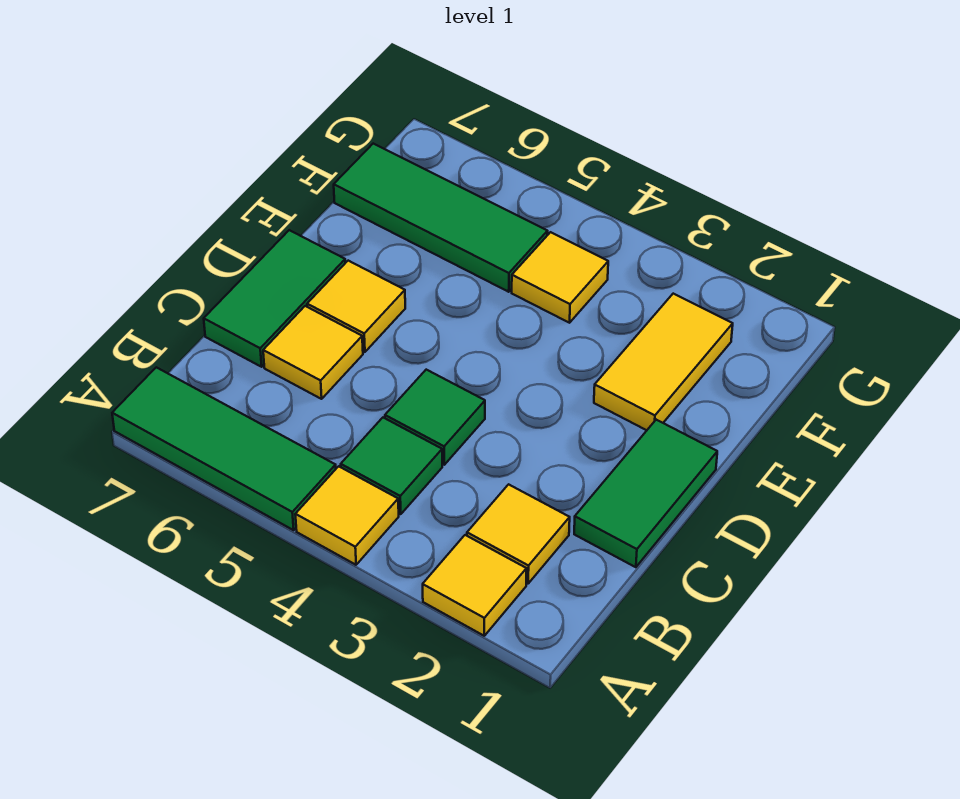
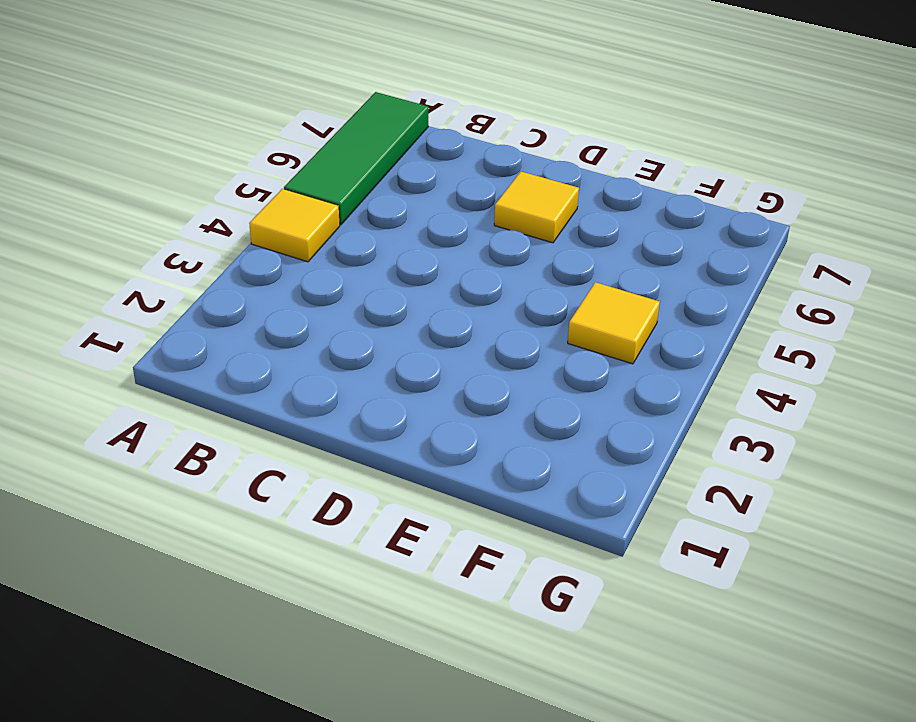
none -> yellow 1x1 tile [423,535,526,636]
none -> yellow 1x1 tile [467,484,570,583]
none -> green 1x1 tile [341,418,442,514]

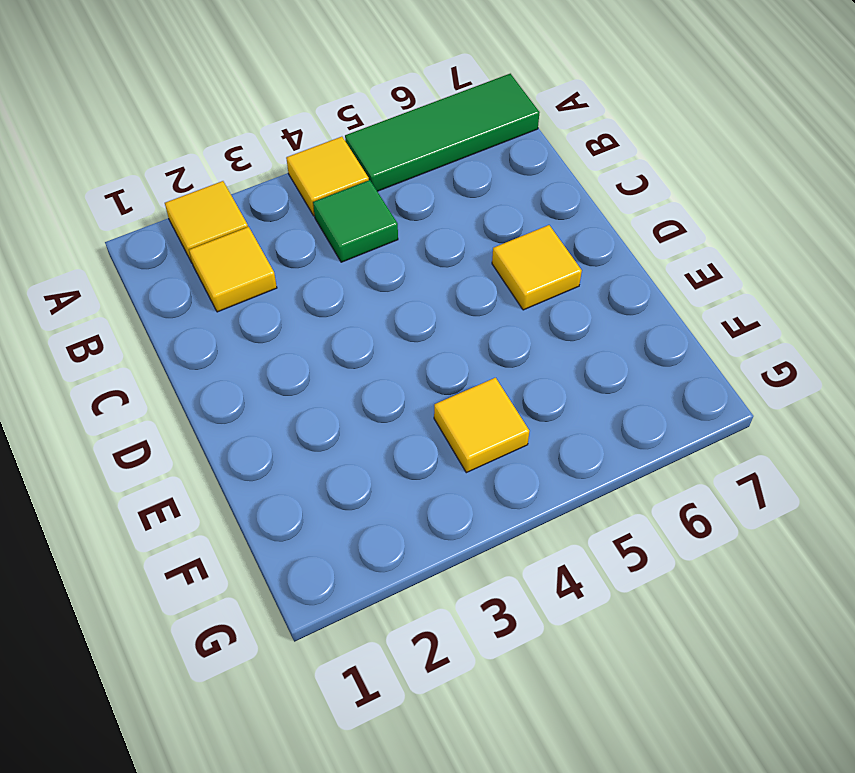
none -> green 1x2 tile [574,420,717,567]
none -> green 1x1 tile [385,370,485,465]
none -> yellow 1x1 tile [263,306,363,399]

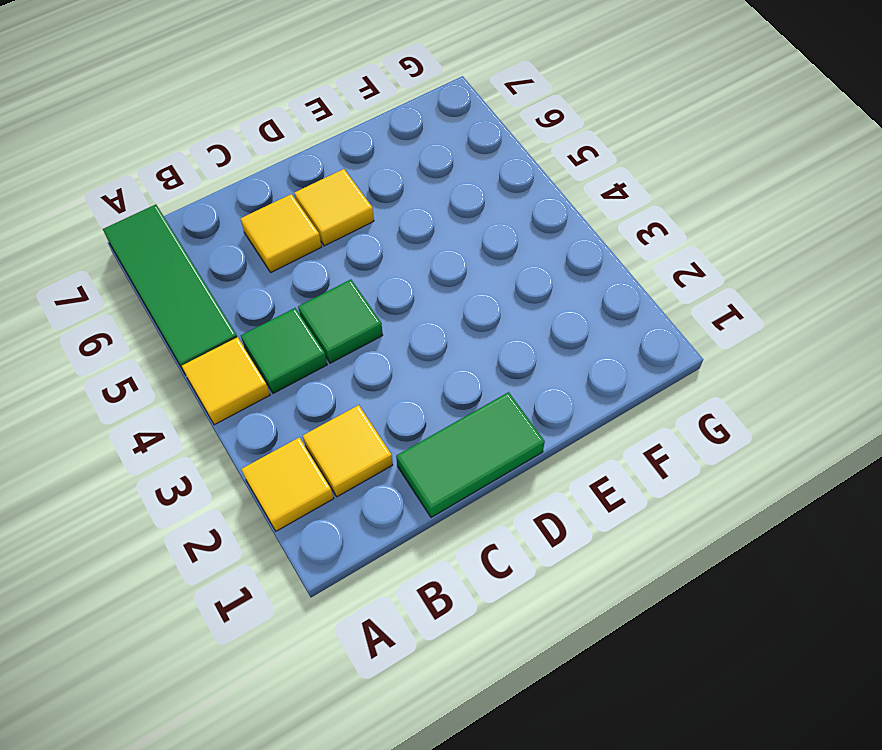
none -> green 1x2 tile [204,230,345,367]
none -> yellow 1x2 tile [594,294,733,430]
none -> yellow 1x1 tile [512,232,608,323]

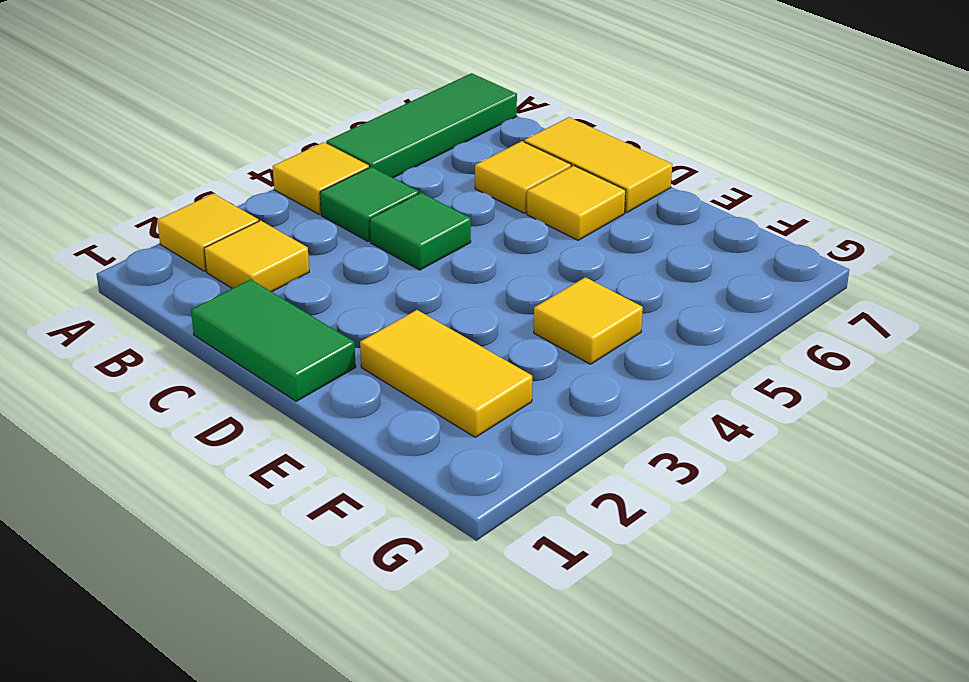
yellow 1x2 tile [524,117,672,213] -> green 1x2 tile [204,230,345,367]
none -> green 1x3 tile [334,144,548,292]

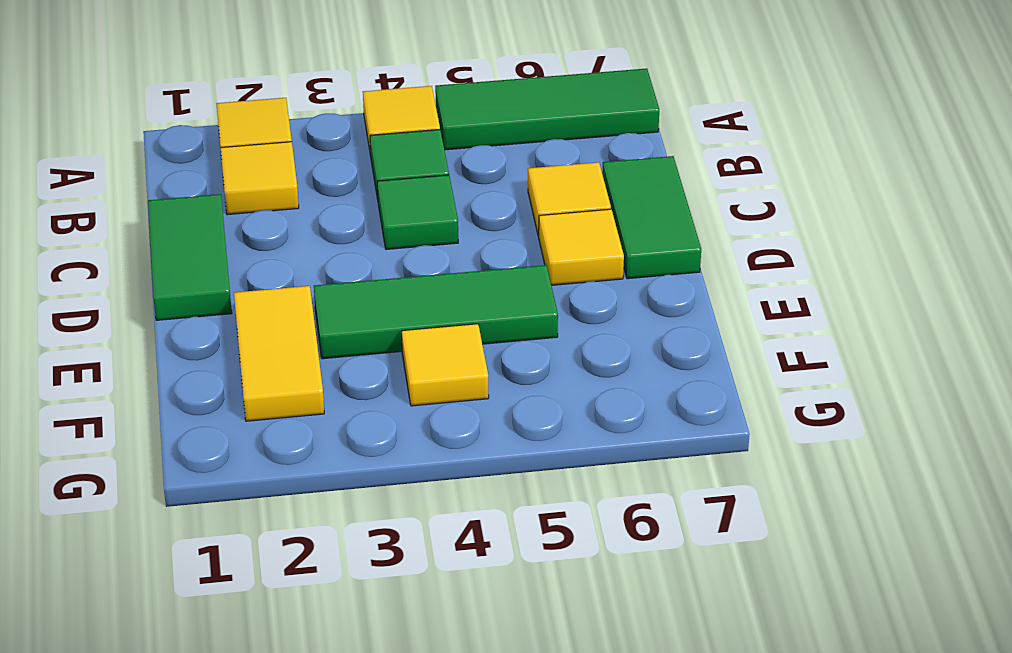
green 1x3 tile [314,265,558,359] -> green 1x3 tile moved to [334,144,548,292]

